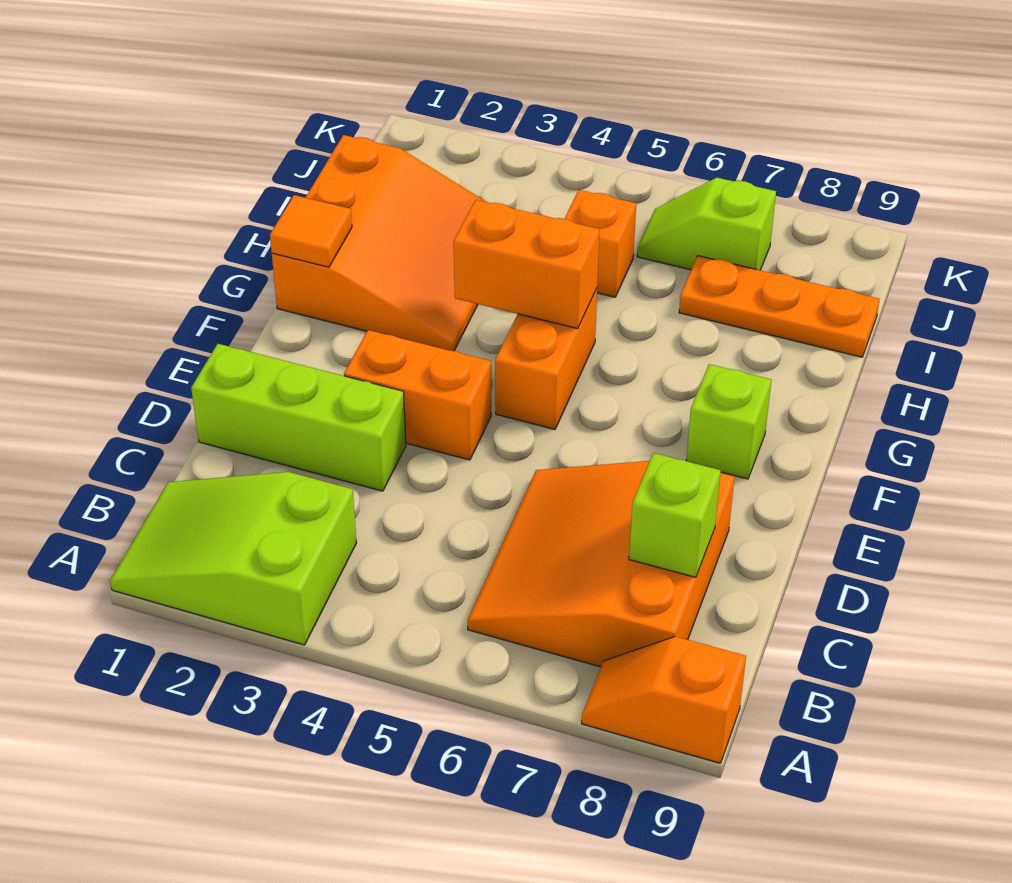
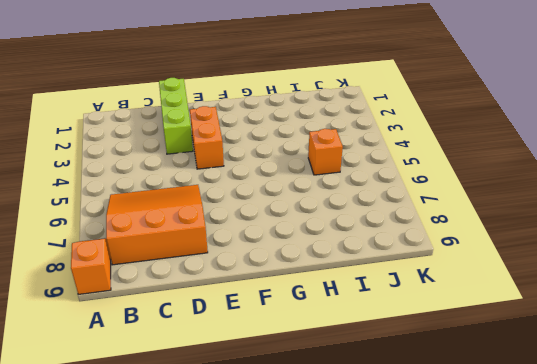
none -> lime 2x3 slope [110,472,356,645]
none -> orange 1x2 brick [495,289,597,429]
none -> lime 1x1 brick [686,364,771,479]

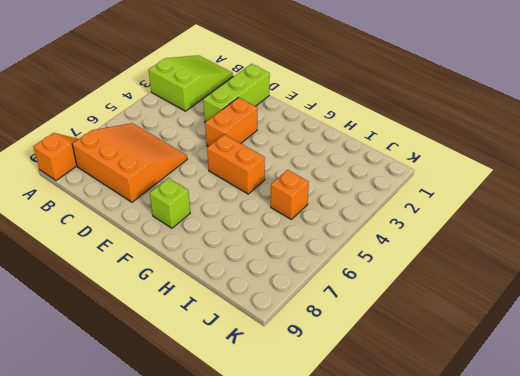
none -> orange 3x3 slope [272,135,486,351]
none -> orange 1x3 plate [679,256,880,357]
none -> lime 1x2 slope [637,178,776,270]

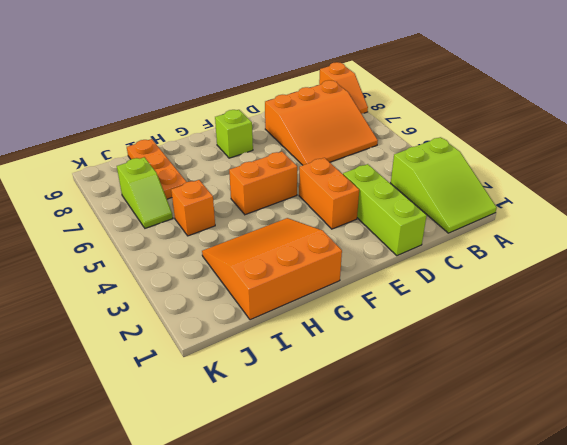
none -> lime 1x1 brick [629,453,721,577]
none -> orange 1x1 tile [270,195,352,267]
none -> orange 1x2 brick [454,200,600,329]

